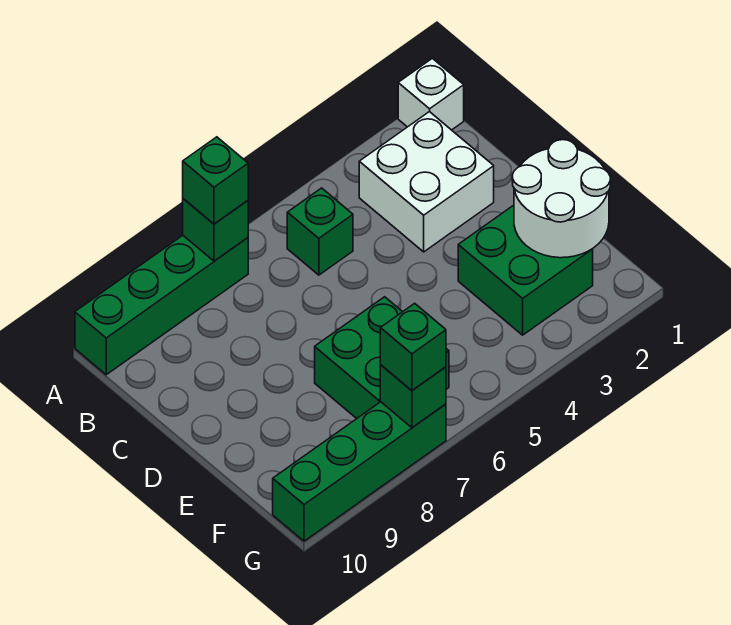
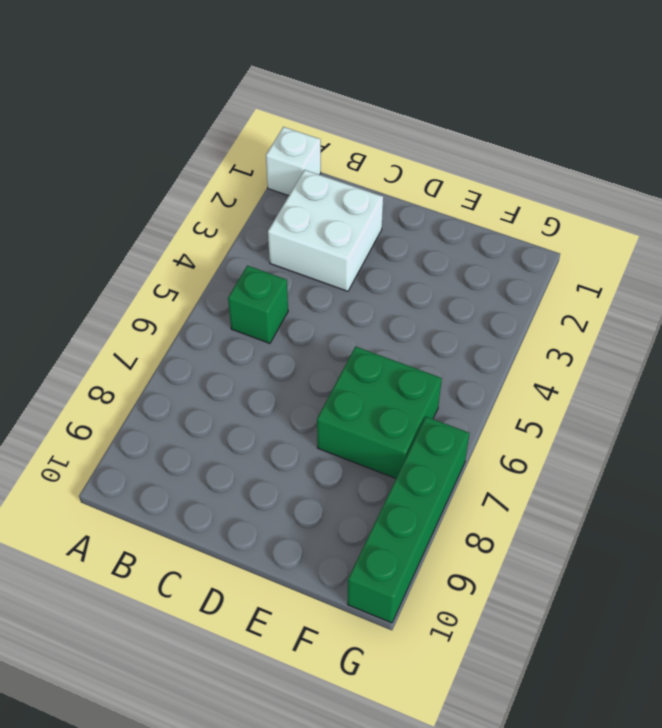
none -> green 1x4 brick [75,235,248,375]
none -> green 2x2 brick [458,205,593,335]
none -> green 1x1 brick [183,199,248,261]

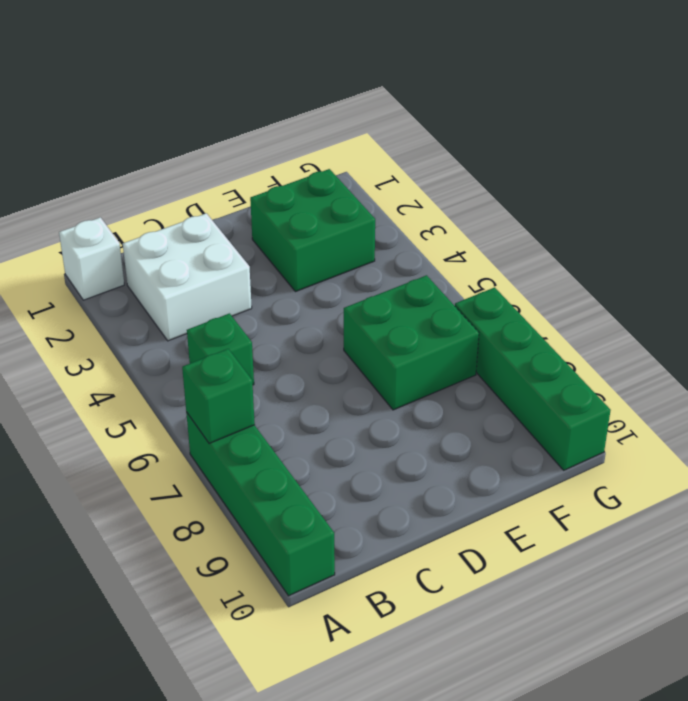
none -> white 2x2 round brick [512,140,610,258]
none -> green 1x1 brick [380,365,446,428]
none -> green 1x1 brick [183,137,248,224]

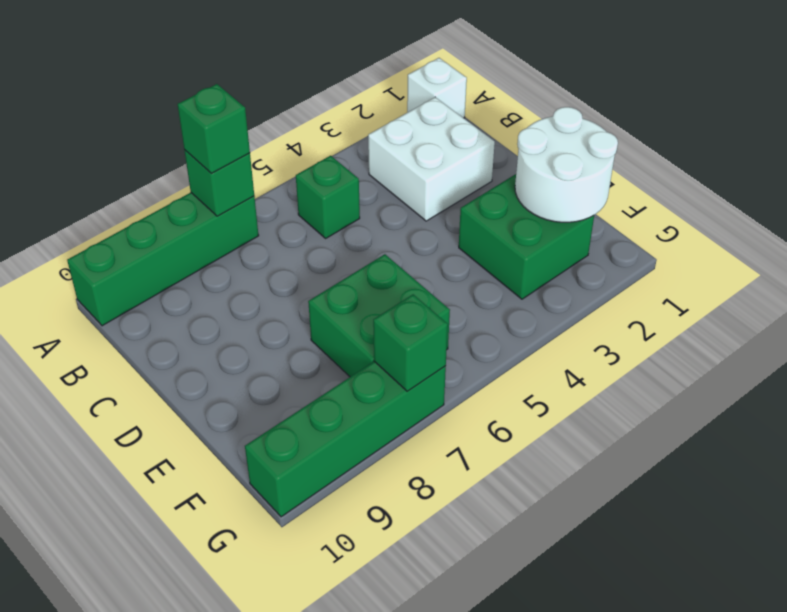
none -> green 1x1 brick [380,303,446,390]

